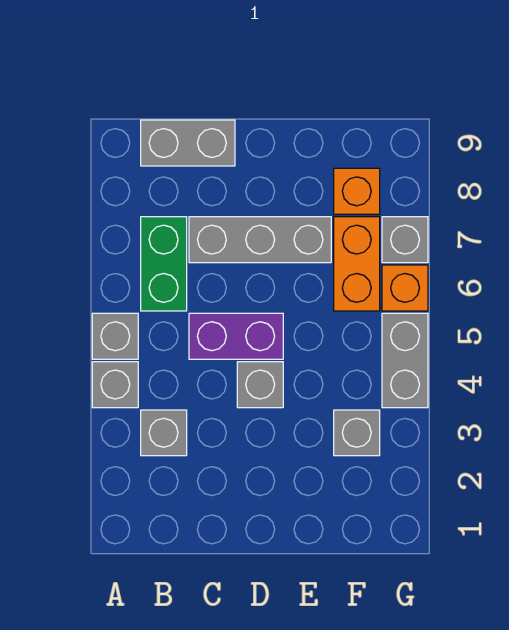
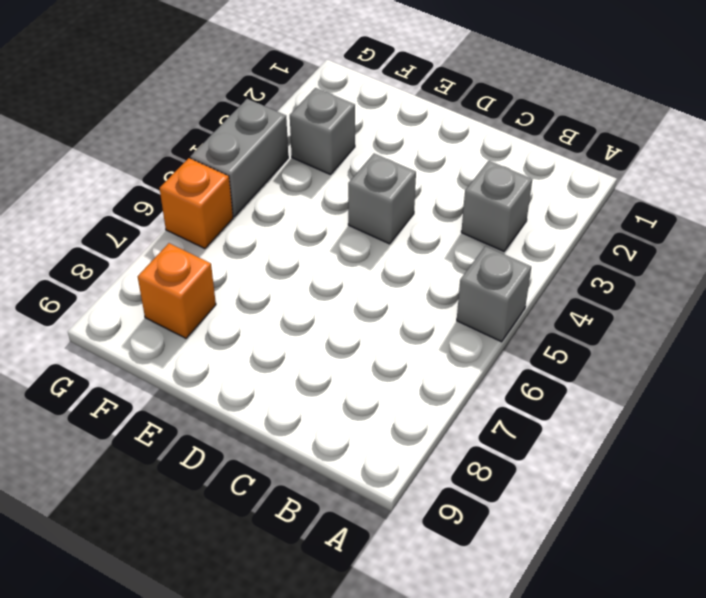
none -> grey 1x1 brick [92,362,138,408]
none -> green 1x2 brick [141,217,187,311]
none -> grey 1x2 brick [141,120,235,166]

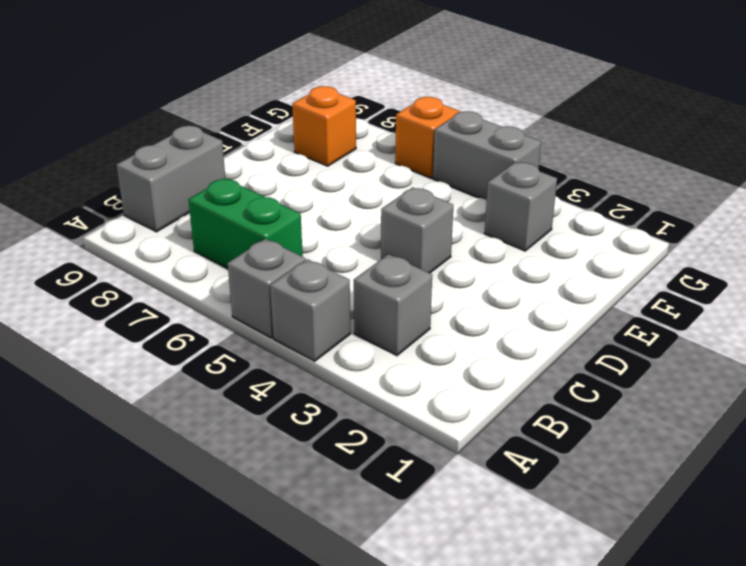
none -> purple 1x2 brick [189,313,283,359]
none -> grey 1x3 brick [189,217,331,263]
none -> orange 1x2 brick [334,217,380,311]

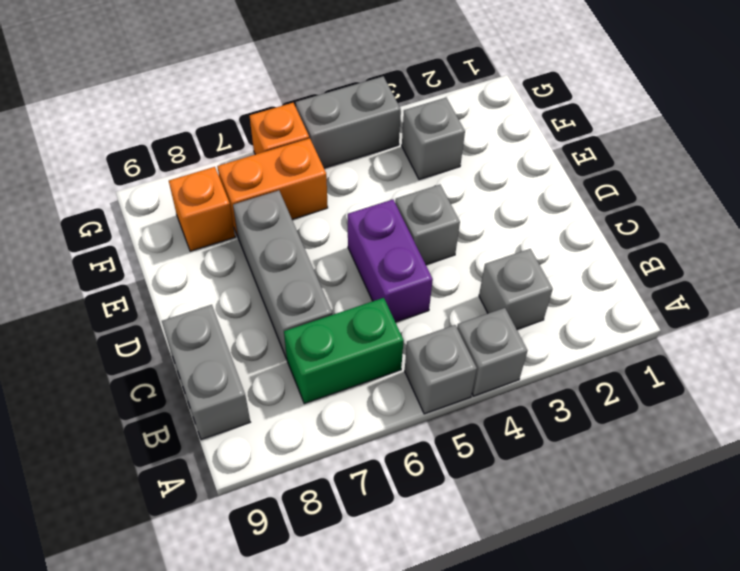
none -> grey 1x1 brick [382,217,428,263]

